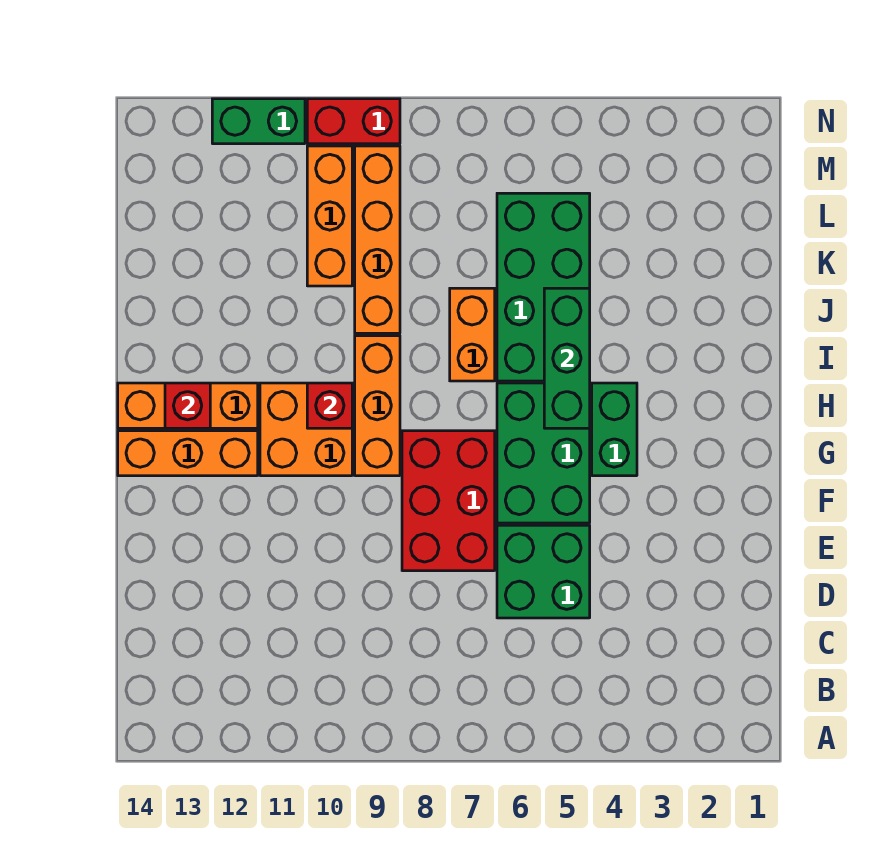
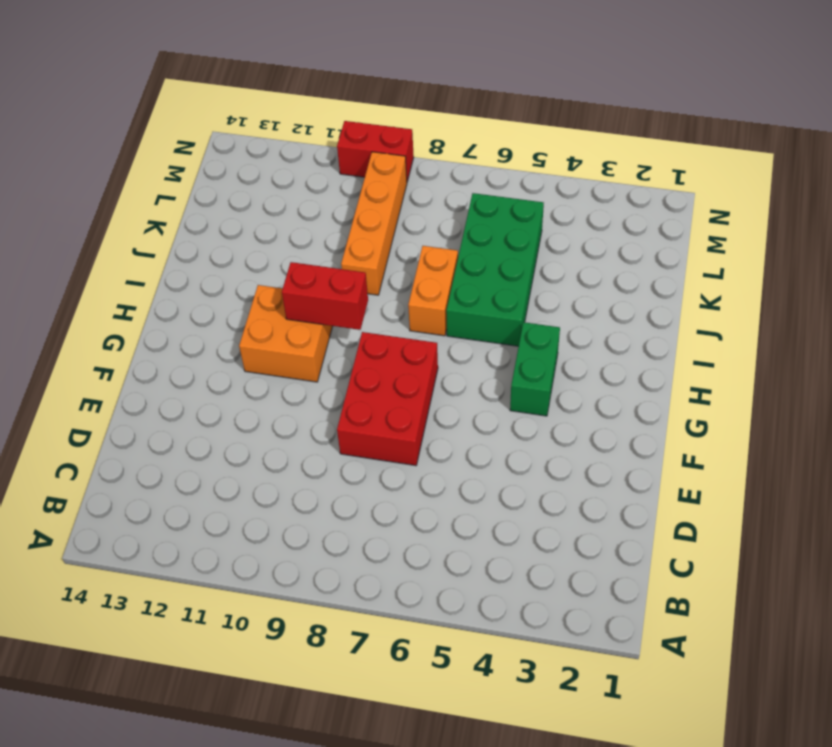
red 1x2 brick [282,262,368,330] -> red 1x1 brick [307,383,352,428]
none -> green 2x2 brick [497,525,590,618]
none -> green 2x3 brick [497,383,590,523]
none -> orange 1x3 brick [355,336,400,476]

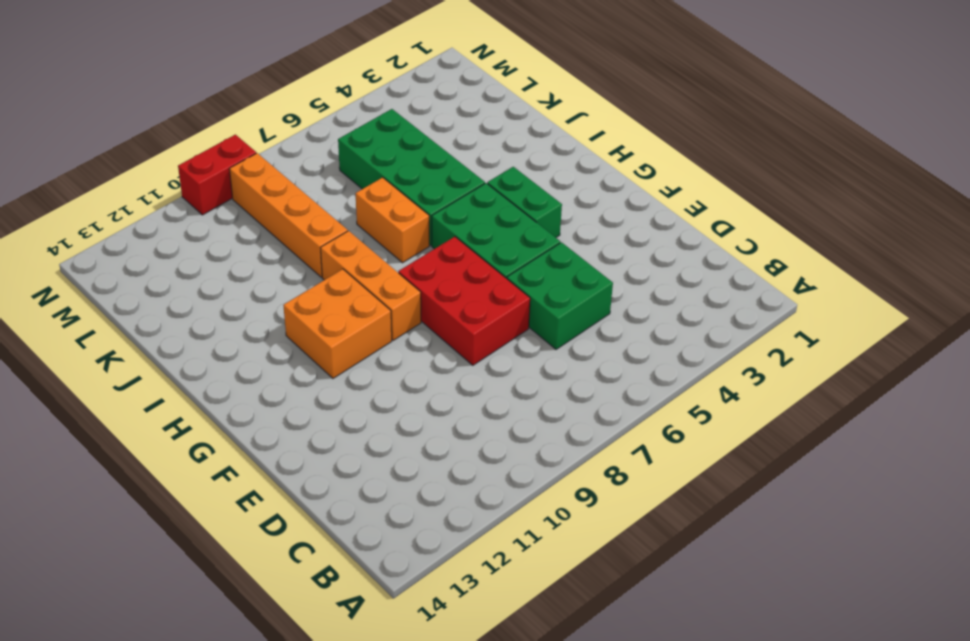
none -> orange 1x3 brick [118,431,258,476]
none -> orange 1x3 brick [118,383,258,428]
none -> orange 1x3 brick [307,146,352,286]

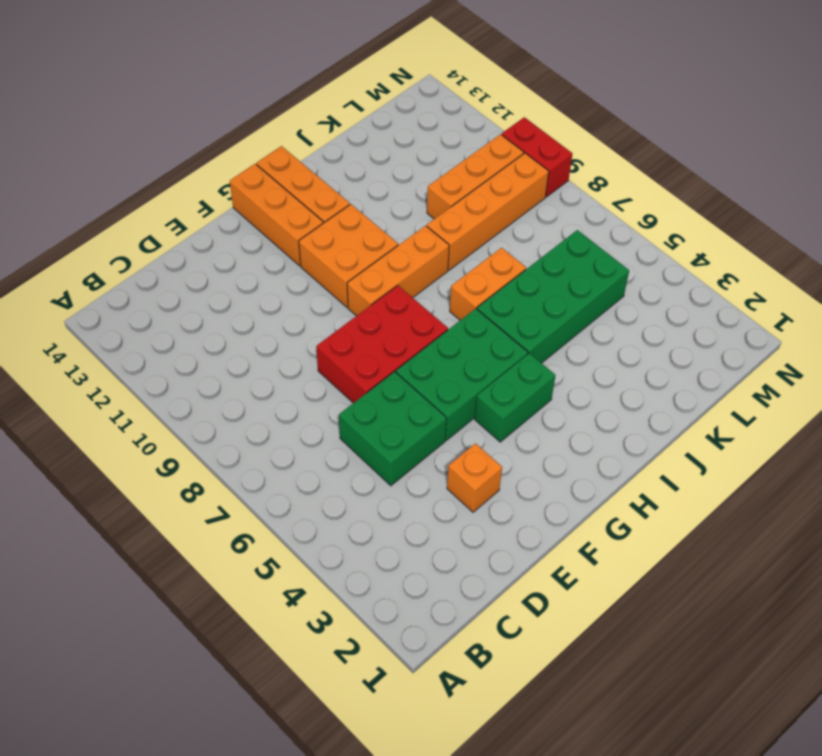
orange 1x1 brick [447,443,502,512] -> none
none -> green 1x2 brick [212,99,305,144]
none -> green 1x3 brick [544,288,590,428]
none -> red 1x1 brick [307,383,352,428]

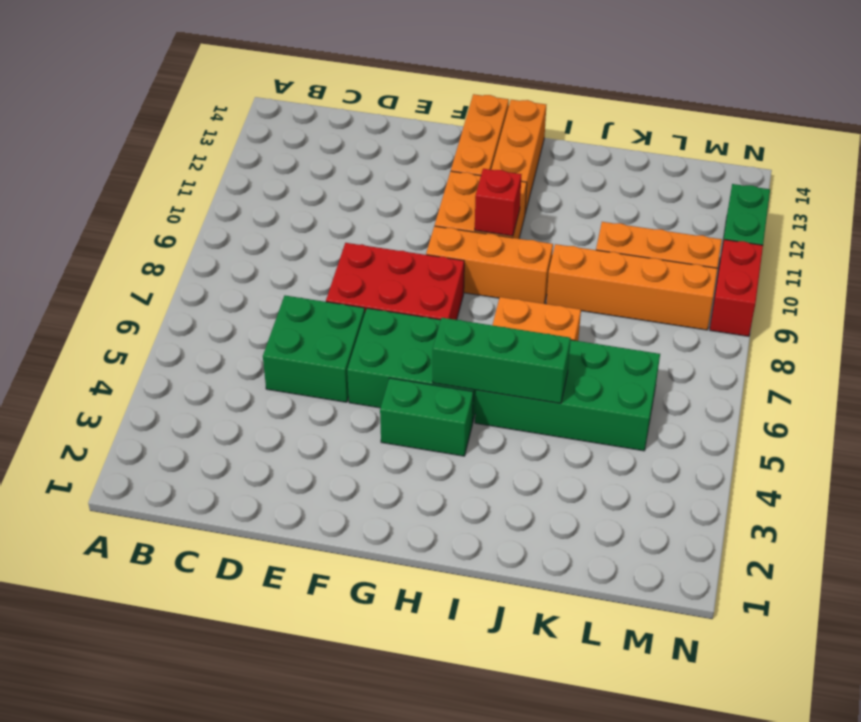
none -> red 1x1 brick [165,383,210,428]

